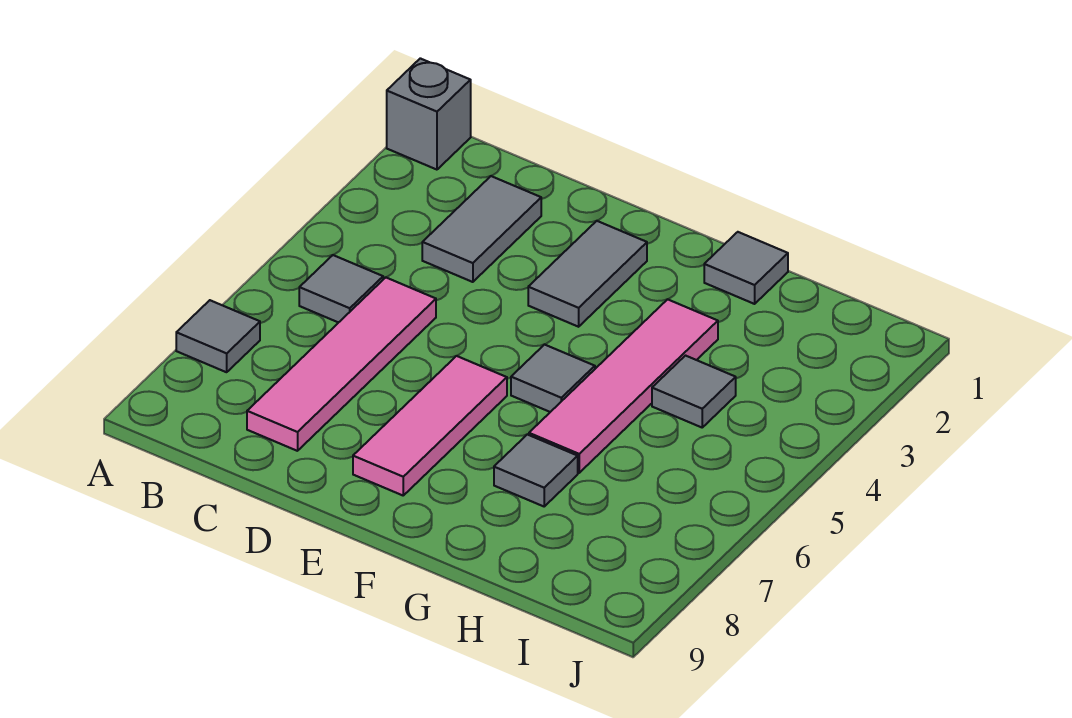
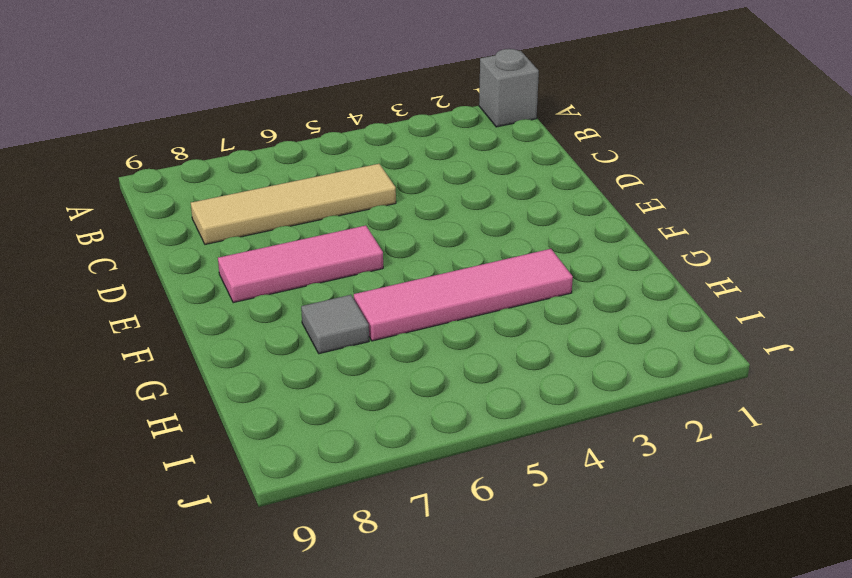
tan 1x4 tile [191,164,396,244] -> pink 1x4 tile [247,278,436,451]
none -> grey 1x1 tile [176,300,260,372]
none -> grey 1x1 tile [299,255,383,323]
none -> grey 1x2 tile [422,176,541,282]

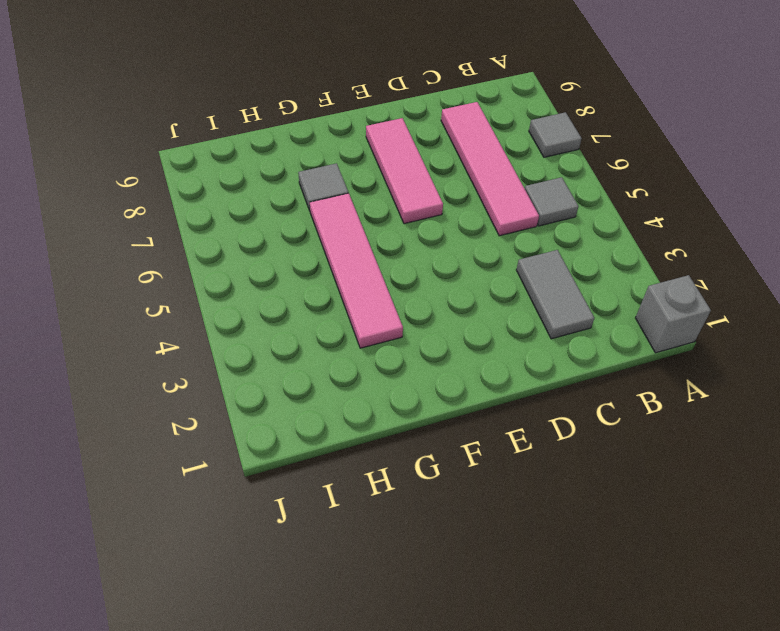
none -> grey 1x2 tile [528,221,647,327]
none -> grey 1x1 tile [511,344,595,412]
none -> grey 1x1 tile [704,232,788,304]

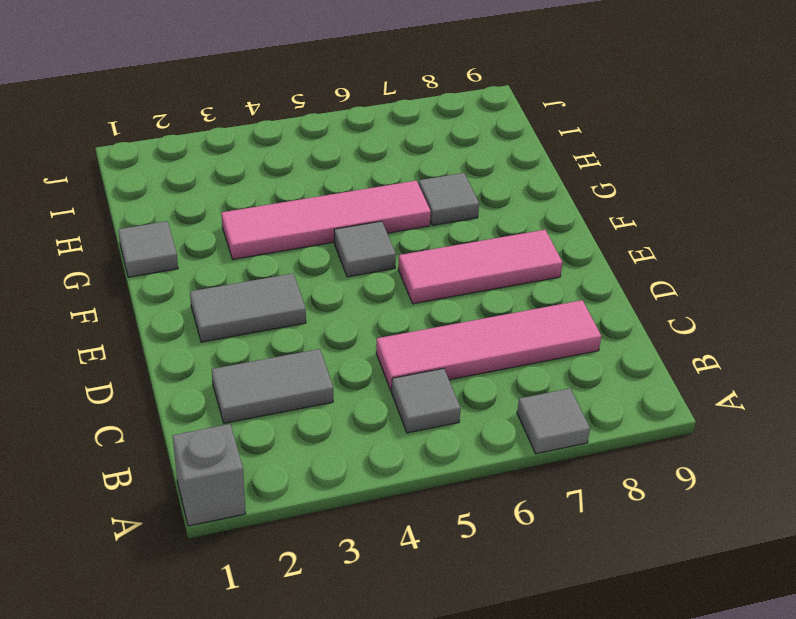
none -> grey 1x1 tile [652,356,736,427]

